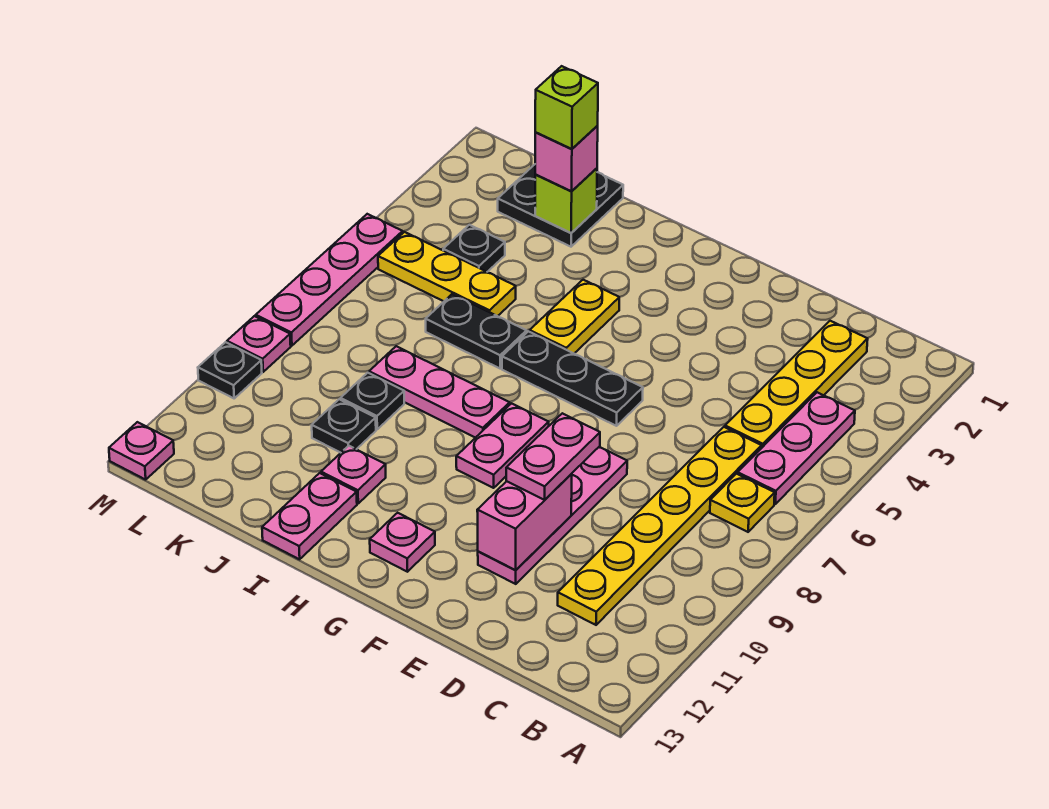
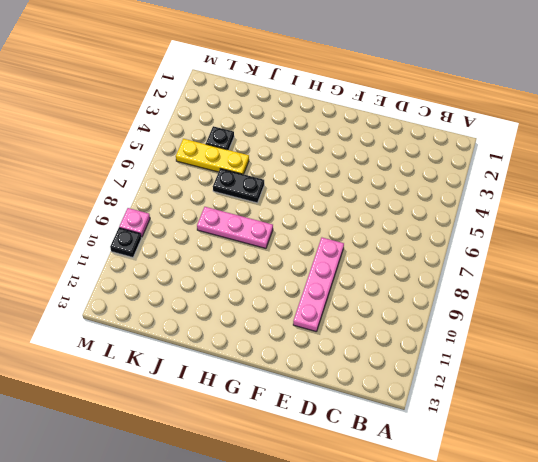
none -> pink 1x3 plate [738,392,855,504]
none -> yellow 1x1 plate [710,474,775,532]
none -> yellow 1x4 plate [725,321,868,447]

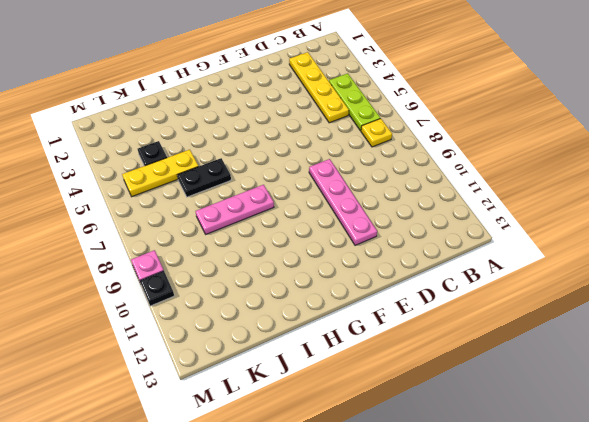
lime 1x3 plate [329,73,380,131] -> pink 1x3 plate [738,392,855,504]
none -> yellow 1x6 plate [558,427,762,625]
none -> black 1x3 plate [502,331,643,426]
none -> pink 1x2 plate [456,403,549,488]

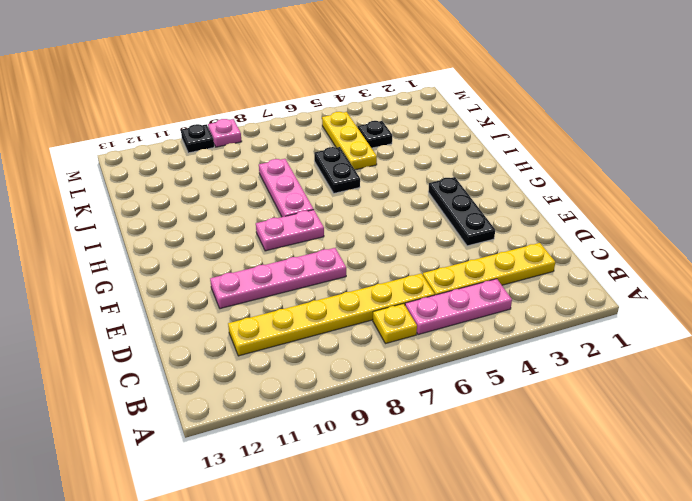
black 1x3 plate [428,177,495,246] -> black 1x3 plate moved to [502,331,643,426]
none -> pink 1x1 plate [370,513,435,572]
none -> yellow 1x2 plate [530,280,619,353]
none -> pink 1x1 plate [321,446,386,503]

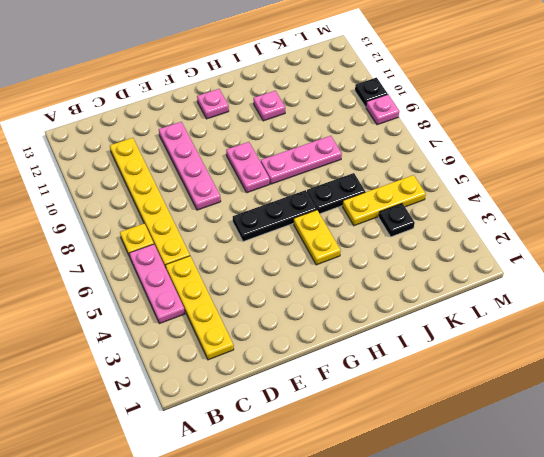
none -> pink 1x2 plate [262,473,357,559]
none -> black 2x2 plate [498,165,623,247]
none -> black 1x1 plate [341,373,404,429]

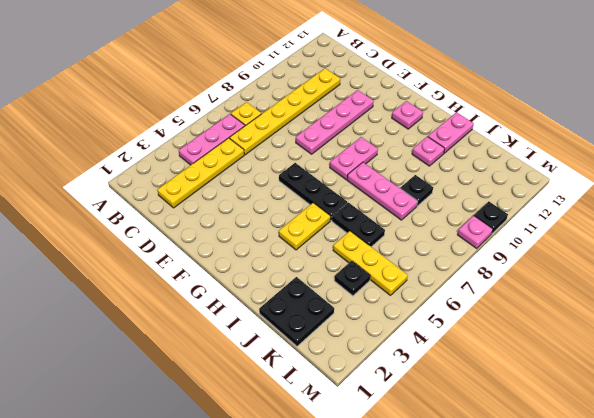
none -> black 1x1 plate [312,399,376,453]
none -> pink 1x4 plate [256,214,403,346]
none -> pink 1x1 plate [109,422,174,480]

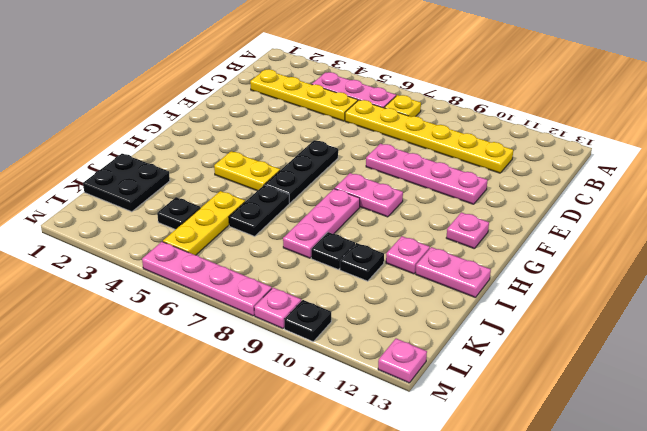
none -> pink 1x2 brick [477,474,572,570]
none -> lime 1x1 brick [535,168,597,233]
none -> pink 1x2 plate [506,413,600,500]

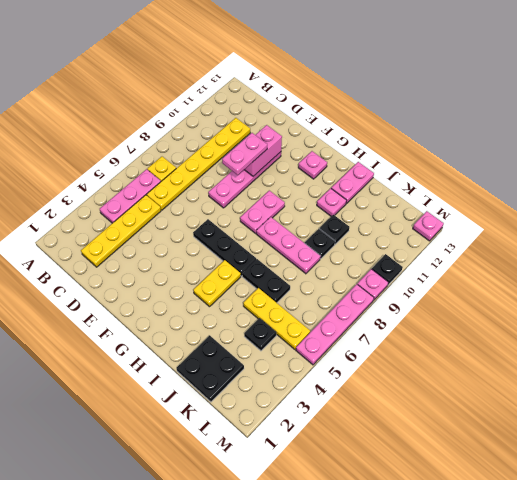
none -> lime 1x1 brick [535,168,597,233]
none -> pink 1x1 brick [535,126,598,191]
none -> lime 1x1 brick [535,66,598,149]

